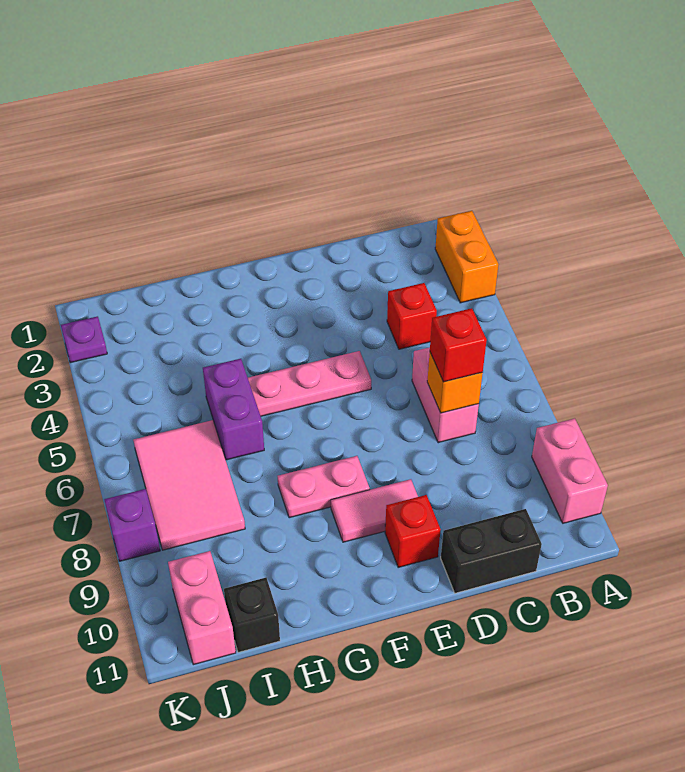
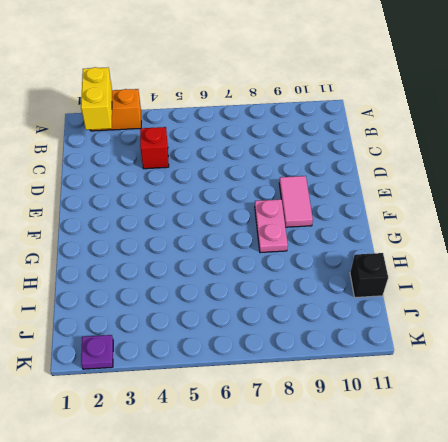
yellow 1x2 brick [81,67,112,130] -> none
none -> pink 1x2 brick [532,418,608,523]
none -> pink 1x2 brick [412,347,479,443]
none -> black 1x2 brick [441,509,542,593]

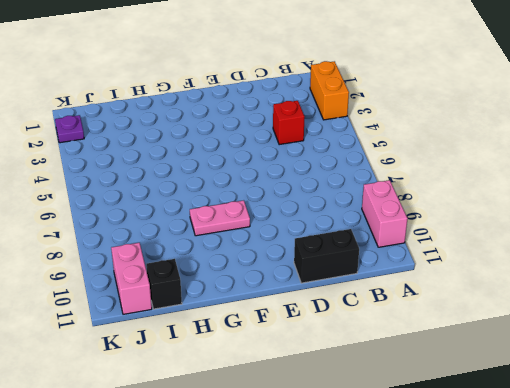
none -> pink 1x2 brick [412,347,479,443]
none -> pink 1x3 plate [248,351,371,416]
none -> pink 1x2 tile [331,479,418,542]

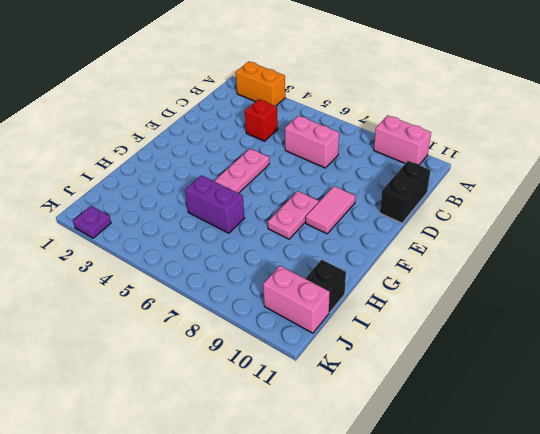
none -> red 1x1 brick [385,495,441,568]
none -> pink 2x3 tile [133,420,245,550]
none -> purple 1x1 brick [104,489,160,561]

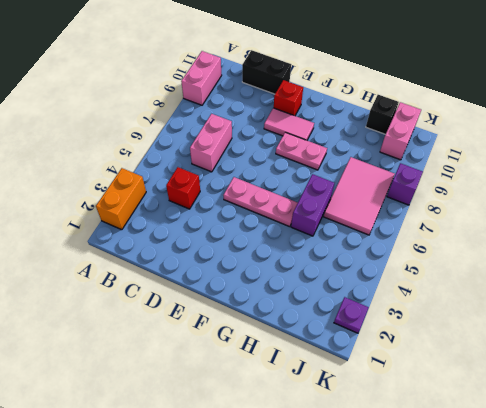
none -> orange 1x1 brick [427,353,483,413]
none -> red 1x1 brick [430,308,487,382]

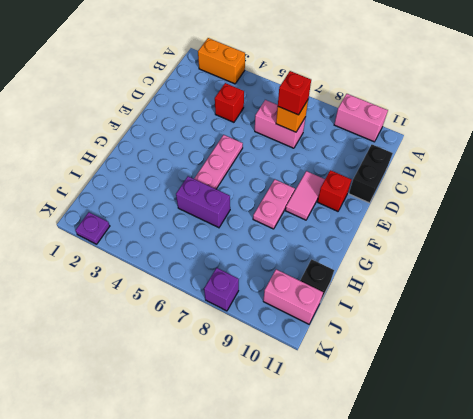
none -> pink 2x3 tile [133,420,245,550]

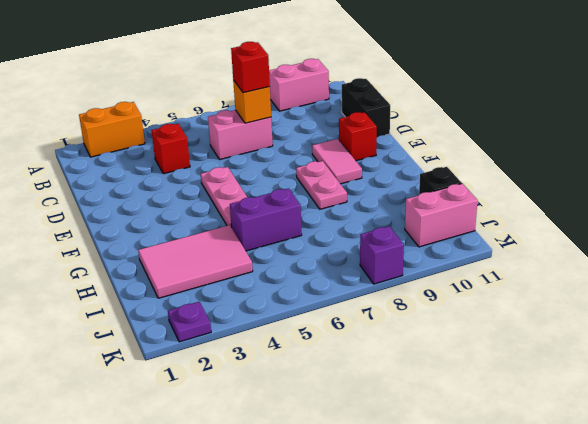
pink 2x3 tile [138,225,253,298] -> pink 2x3 tile moved to [133,420,245,550]

